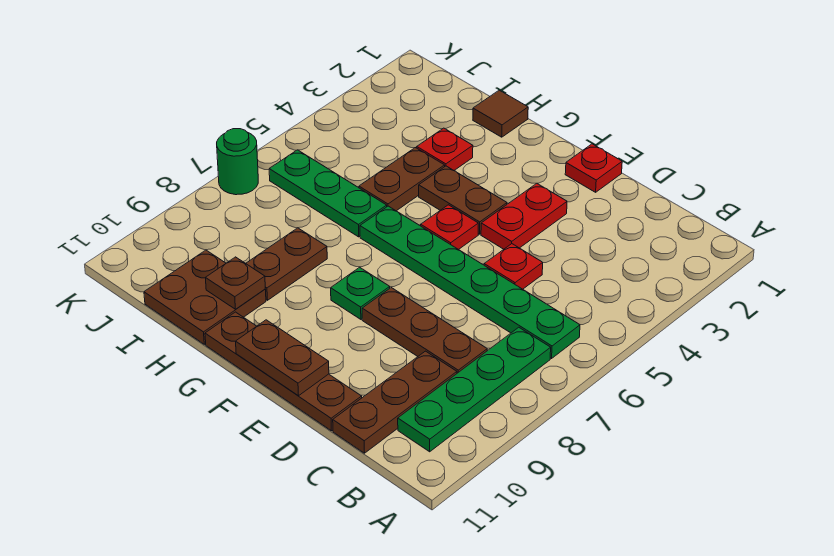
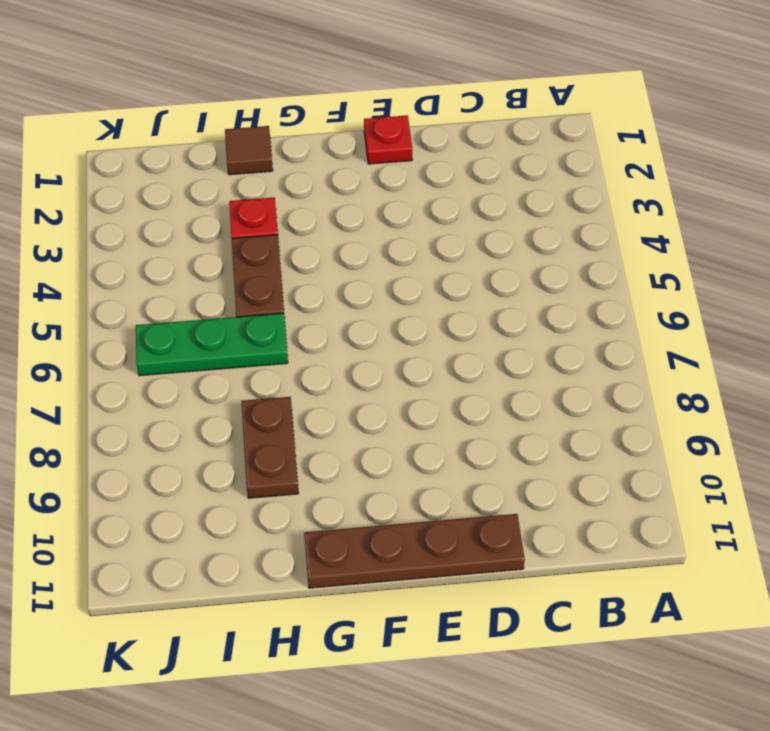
none -> green 1x6 plate [360,206,580,358]
none -> green 1x4 plate [398,327,551,452]
none -> brown 1x3 plate [362,288,487,373]

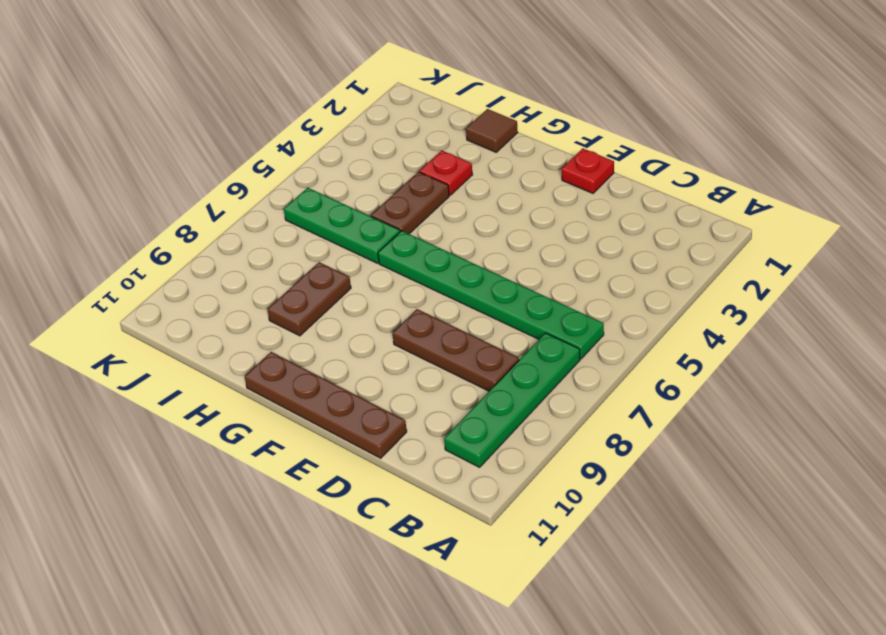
none -> brown 1x3 plate [333,351,457,453]
none -> red 1x1 plate [484,244,543,289]
none -> red 1x2 plate [481,183,567,249]

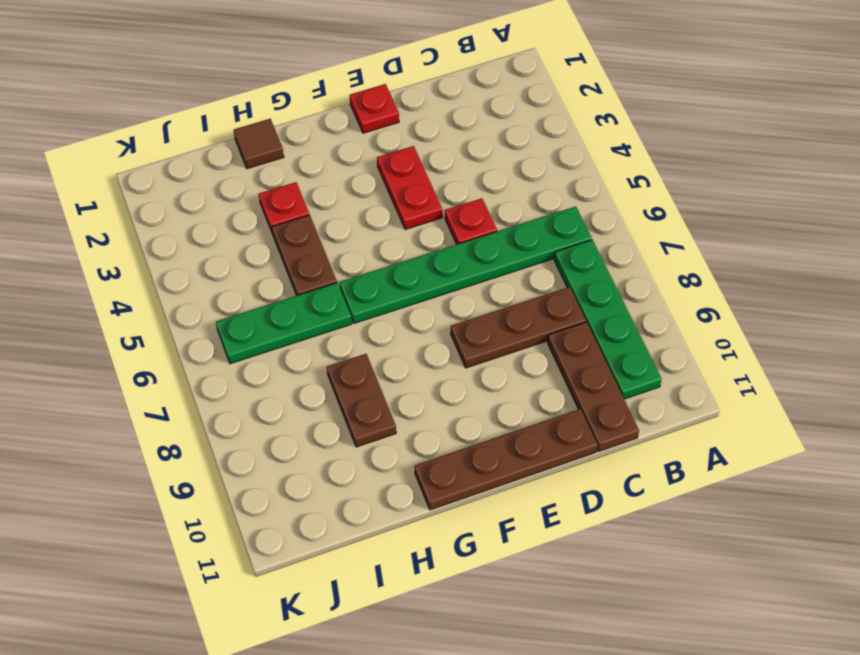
none -> brown 1x2 plate [419,166,507,234]
none -> red 1x1 plate [421,205,478,250]
none -> green 1x1 plate [331,267,390,319]

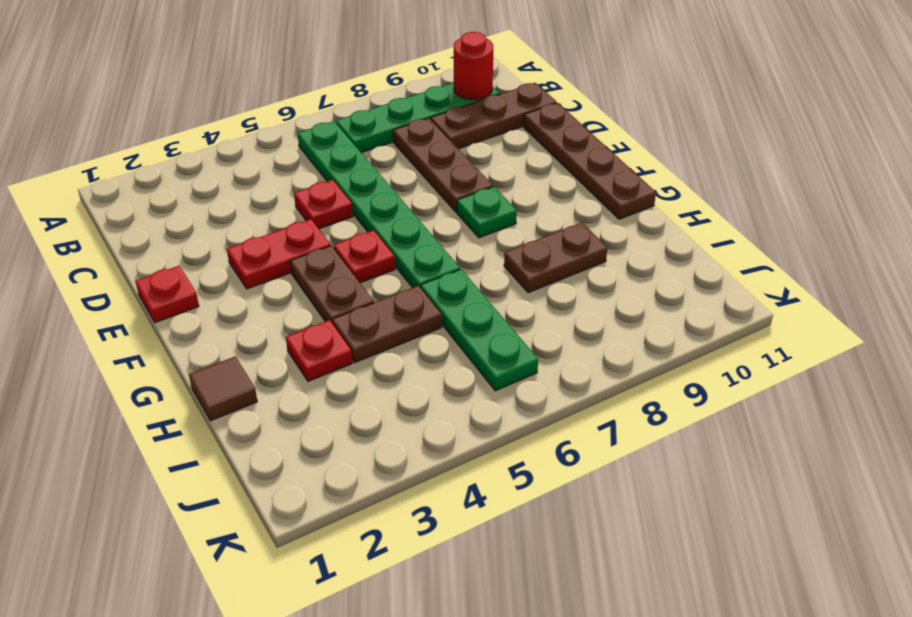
red 1x1 round brick [453,32,493,100] -> none
none -> brown 2x2 plate [144,250,266,344]
none -> green 1x1 round brick [217,129,258,195]
none -> brown 1x2 plate [236,320,329,396]

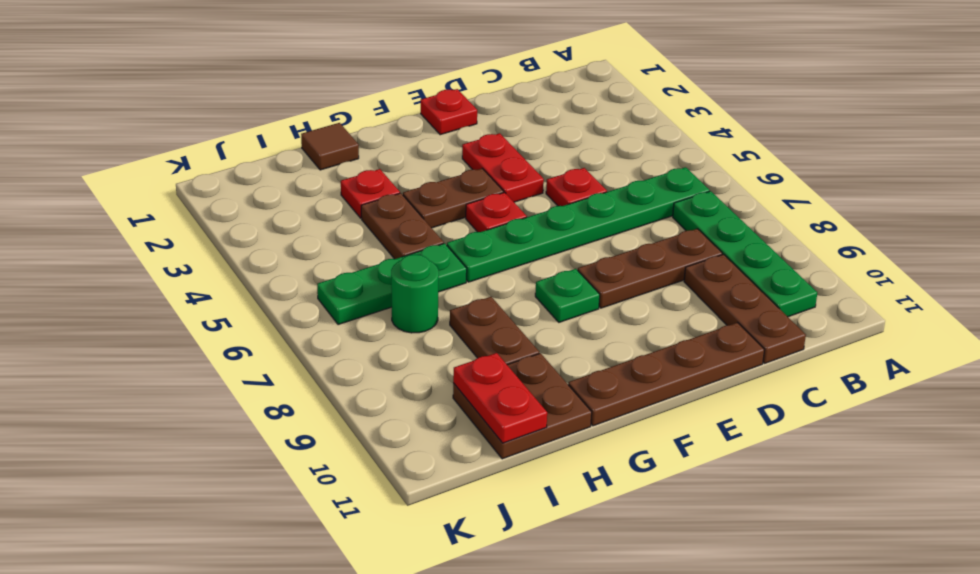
green 1x1 round brick [391,255,439,333] -> green 1x1 round brick moved to [217,129,258,195]
red 1x2 plate [453,353,547,443] -> none
none -> brown 1x2 plate [236,320,329,396]
none -> brown 1x1 plate [206,257,265,309]

